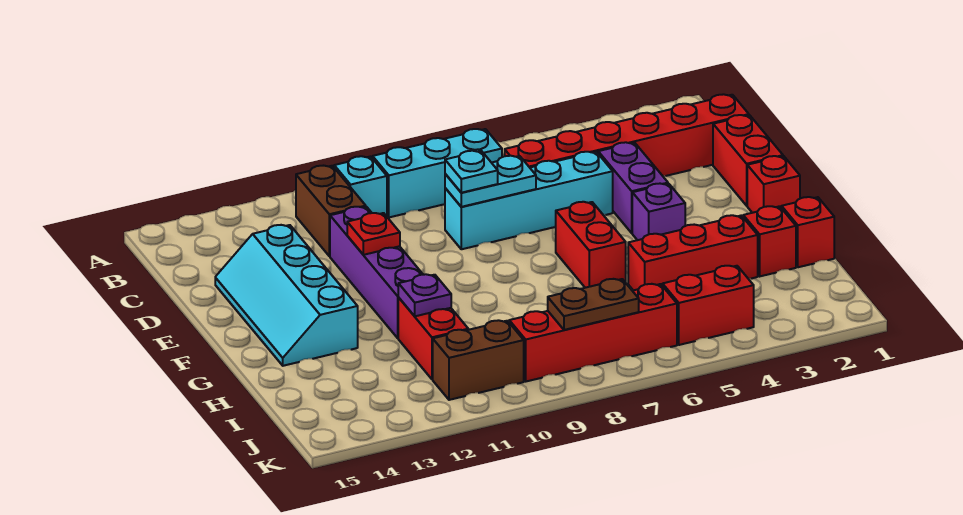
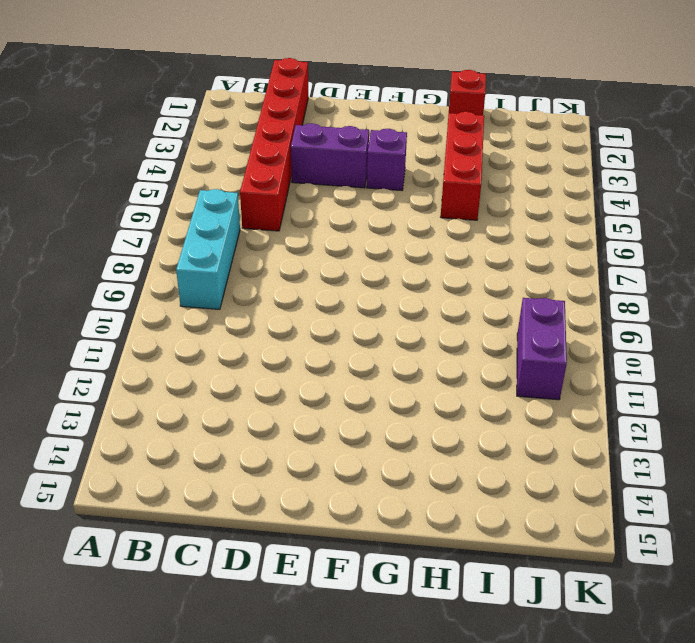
purple 1x2 brick [517,298,567,400] -> brown 1x2 brick [433,320,524,400]
none -> cyan 1x1 brick [334,156,387,216]
none -> brown 1x2 brick [296,166,366,256]
none -> red 1x2 brick [713,115,783,206]

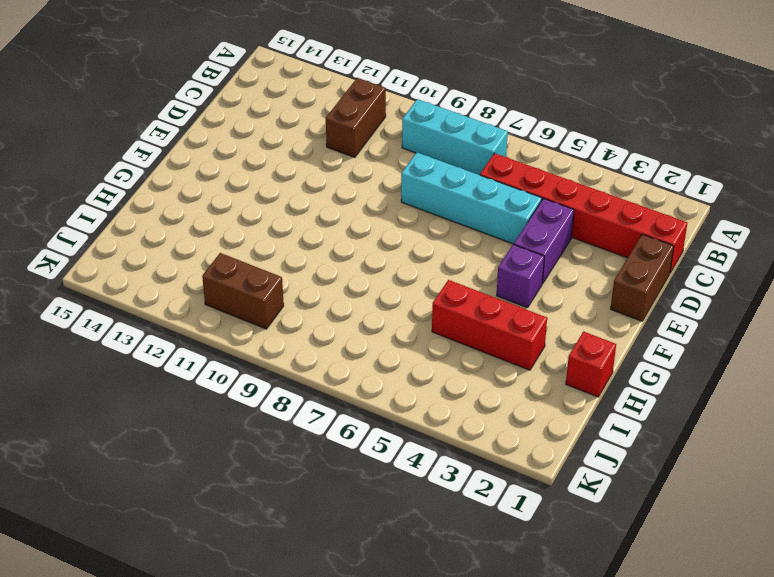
brown 1x2 brick [611,234,674,321] -> red 1x2 brick [713,115,783,206]
none -> cyan 1x1 brick [334,156,387,216]
none -> purple 1x4 brick [330,207,423,338]
none -> cyan 2x4 slope [215,225,358,366]

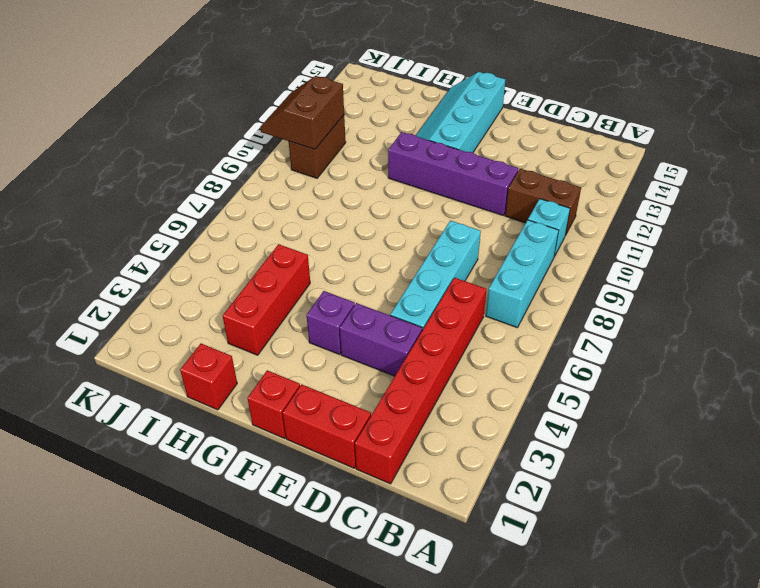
cyan 2x4 slope [416,72,505,153] -> cyan 2x4 slope turned to [215,225,358,366]
brown 2x2 slope [261,76,344,150] -> none
none -> red 1x2 brick [556,202,626,288]
none -> red 1x1 brick [743,206,796,276]
none -> red 1x2 brick [398,298,468,379]

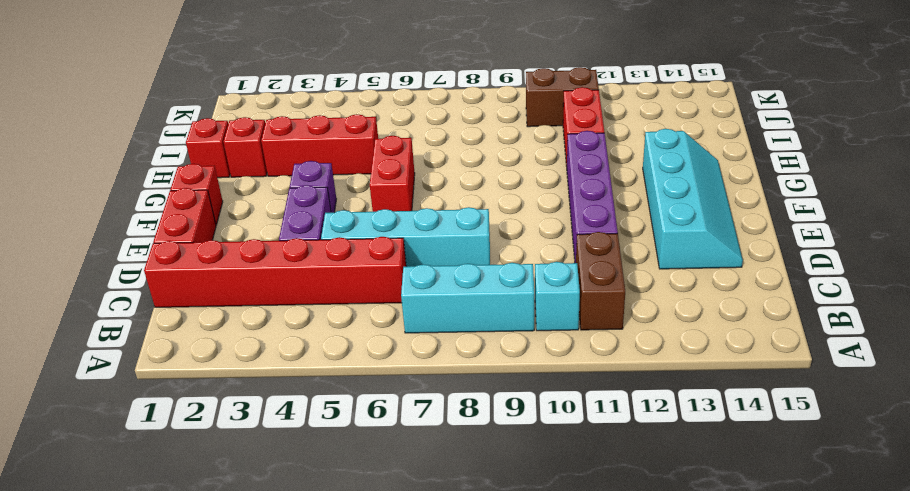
none -> red 1x2 brick [663,266,754,345]
none -> red 1x4 brick [509,284,677,381]
none -> cyan 1x2 plate [445,156,536,207]

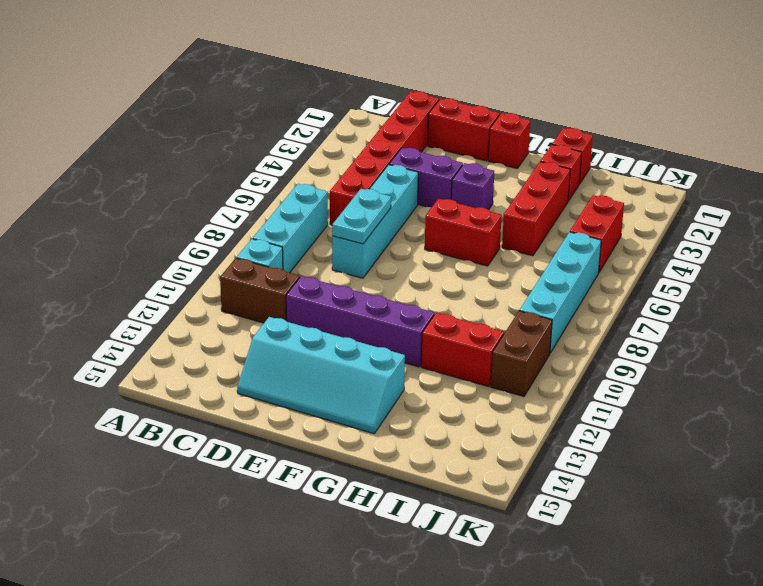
cyan 1x4 brick [519,232,601,353] -> red 1x4 brick [509,284,677,381]
none -> red 1x1 plate [347,213,400,255]
none -> purple 1x1 plate [398,274,451,316]
none -> brown 1x2 plate [548,279,639,330]

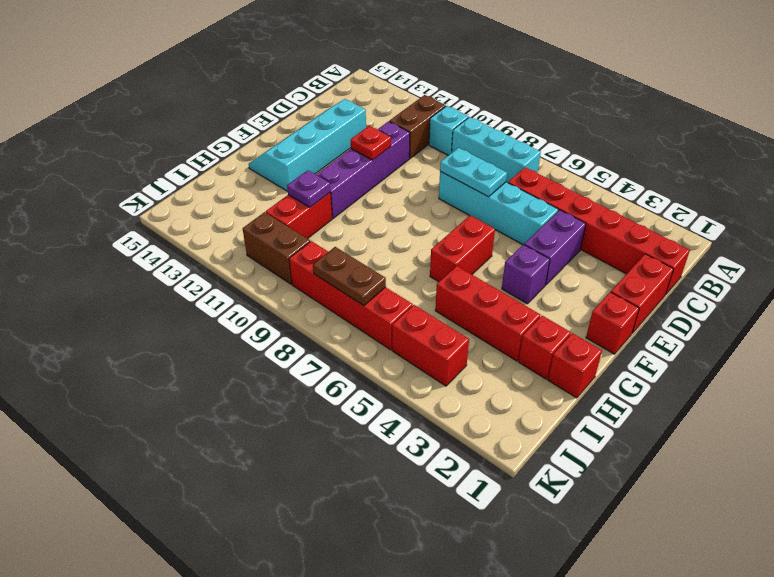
none -> cyan 1x1 plate [445,151,498,193]

